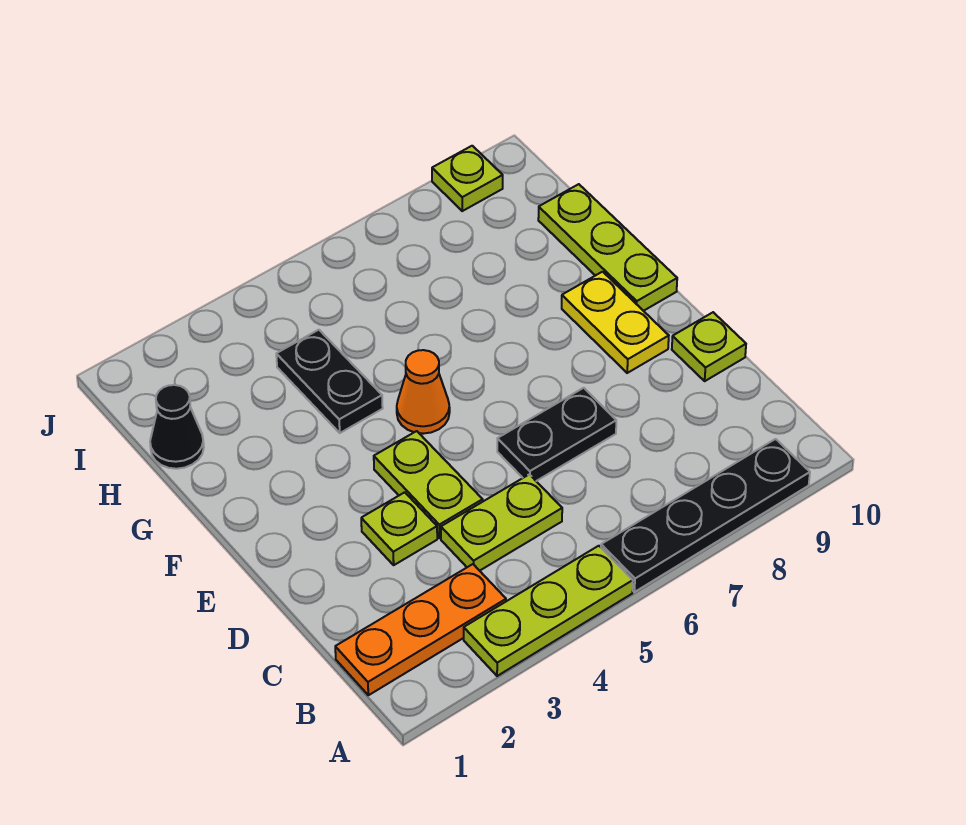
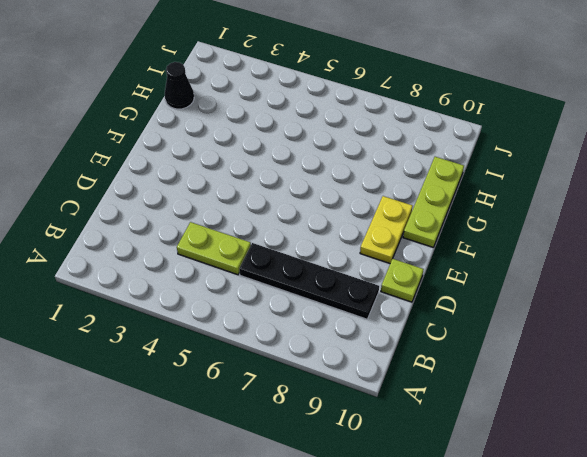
black 1x4 plate [239,243,379,319] -> black 1x4 plate moved to [601,439,810,592]
none -> lime 1x3 plate [464,546,633,676]
none -> orange 1x3 plate [335,564,506,695]
none -> lime 1x1 plate [361,492,437,565]

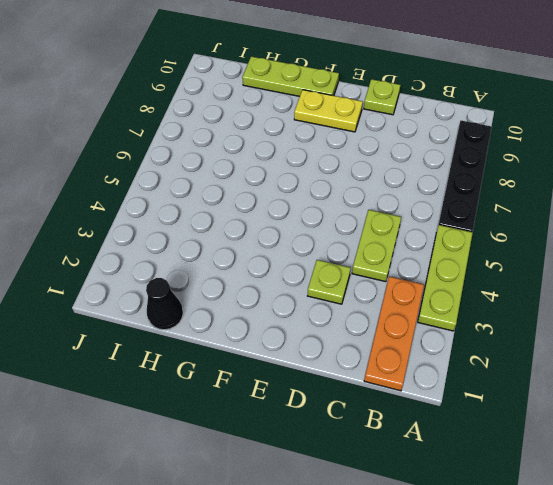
none -> lime 1x2 plate [374,431,483,538]
none -> black 1x2 plate [497,388,616,481]
none -> orange 1x1 cone [397,350,450,434]

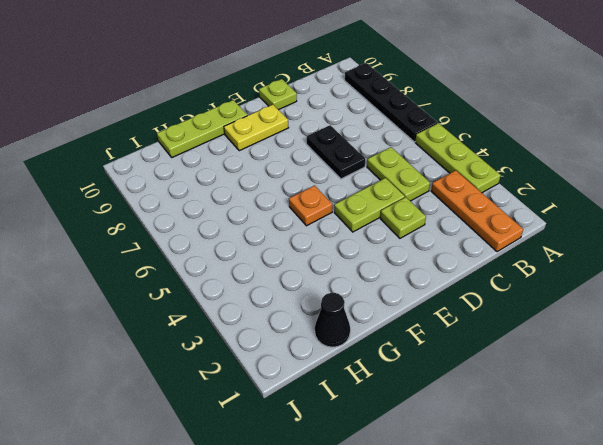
orange 1x1 plate [289,186,332,226] -> orange 1x1 cone [397,350,450,434]
none -> black 1x2 plate [276,330,383,433]
none -> lime 1x1 plate [432,146,503,211]

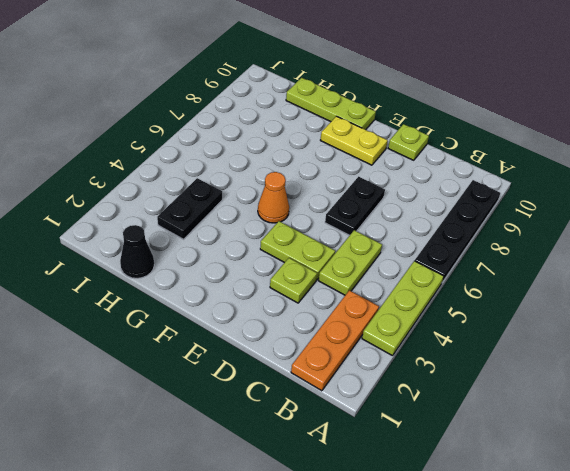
black 1x2 plate [157,178,222,239] -> black 1x2 plate turned to [276,330,383,433]
none -> lime 1x1 plate [432,146,503,211]

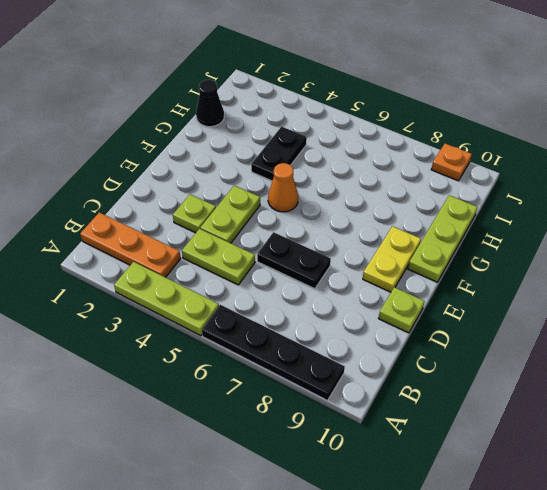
orange 1x1 plate [431,144,472,181] -> lime 1x1 plate [432,146,503,211]

